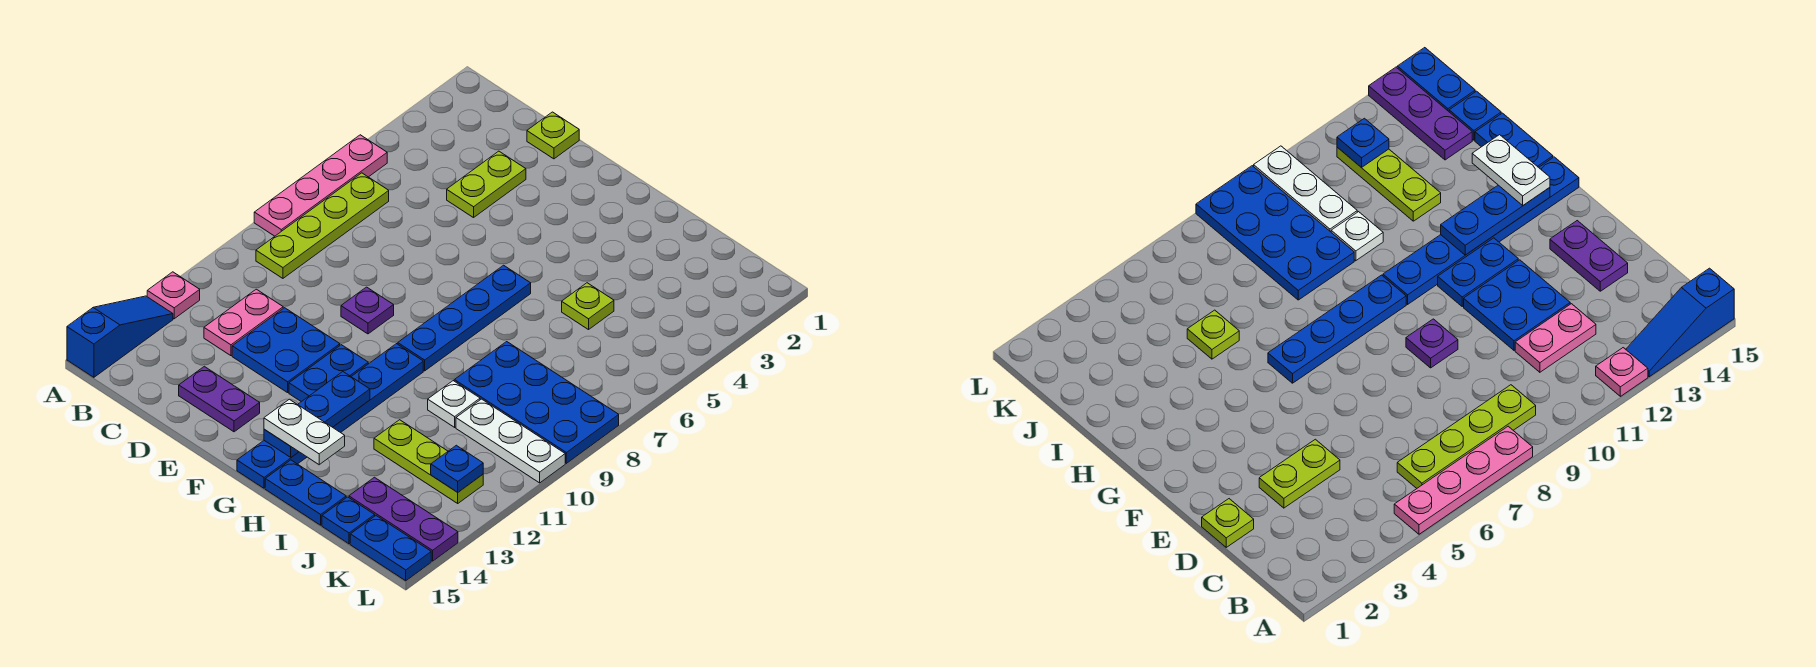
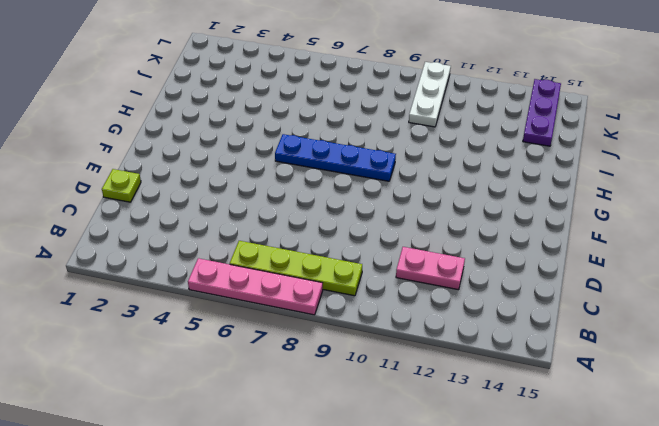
none -> pink 1x1 plate [147,272,200,319]
none -> blue 1x3 slope [67,296,173,377]
none -> lime 1x2 plate [447,151,526,218]

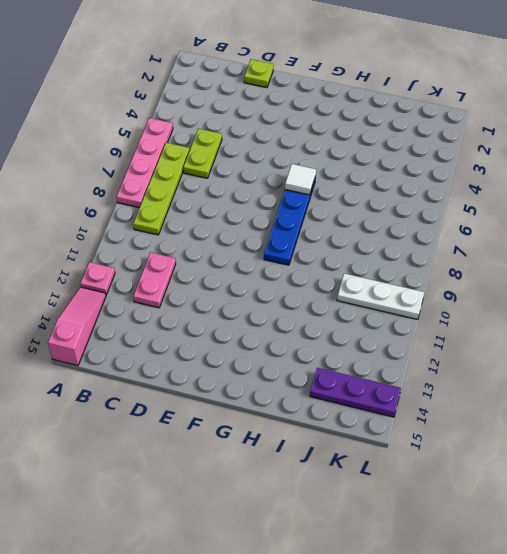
pink 1x3 slope [48,287,106,366] -> blue 1x3 slope [67,296,173,377]
lime 1x2 plate [183,128,222,178] -> lime 1x2 plate moved to [447,151,526,218]
white 1x1 tile [285,164,316,195] -> none
none -> blue 2x2 plate [232,308,340,393]
none -> purple 1x2 plate [179,366,260,432]
none -> purple 1x1 plate [341,287,394,334]

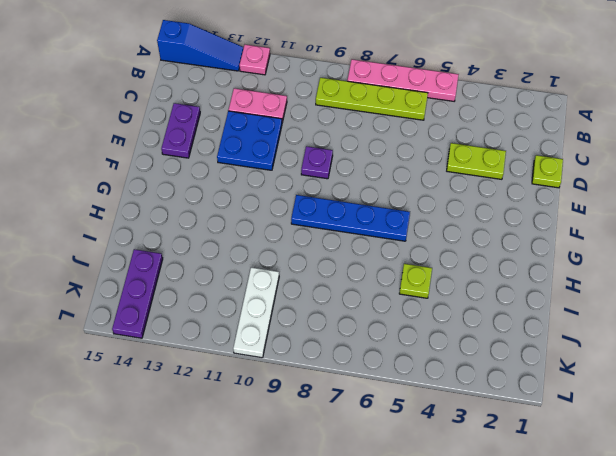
none -> blue 1x2 plate [289,345,368,402]
none -> blue 1x6 plate [237,344,423,488]
none -> blue 1x2 plate [265,460,346,525]

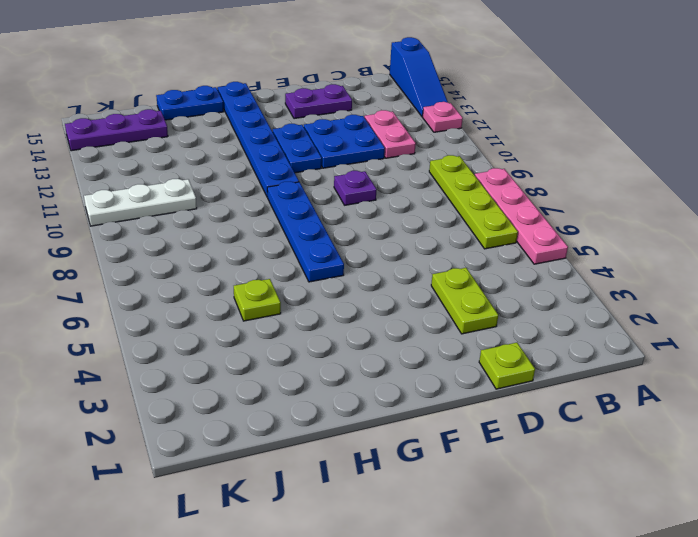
none -> blue 2x4 plate [454,342,619,463]
none -> white 1x1 plate [428,381,480,427]
none -> lime 1x3 plate [374,420,483,503]

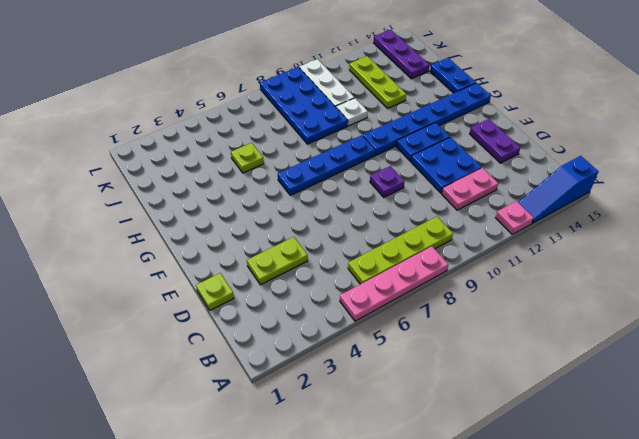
none -> blue 1x1 plate [322,497,375,544]
none -> blue 1x2 plate [350,516,431,581]
none -> blue 1x3 plate [264,372,370,457]

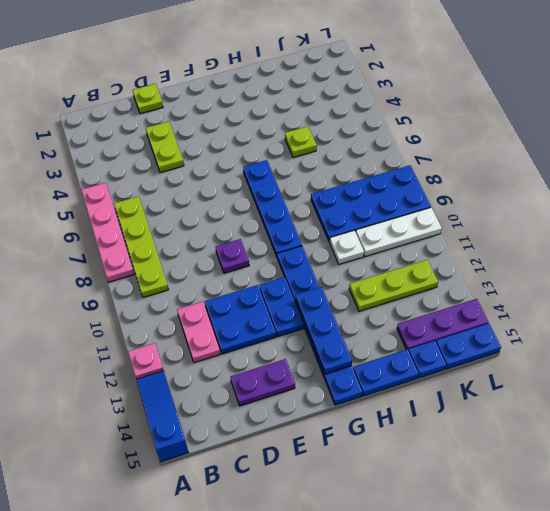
none -> blue 1x1 plate [431,445,483,492]
none -> white 1x2 plate [264,399,345,465]

